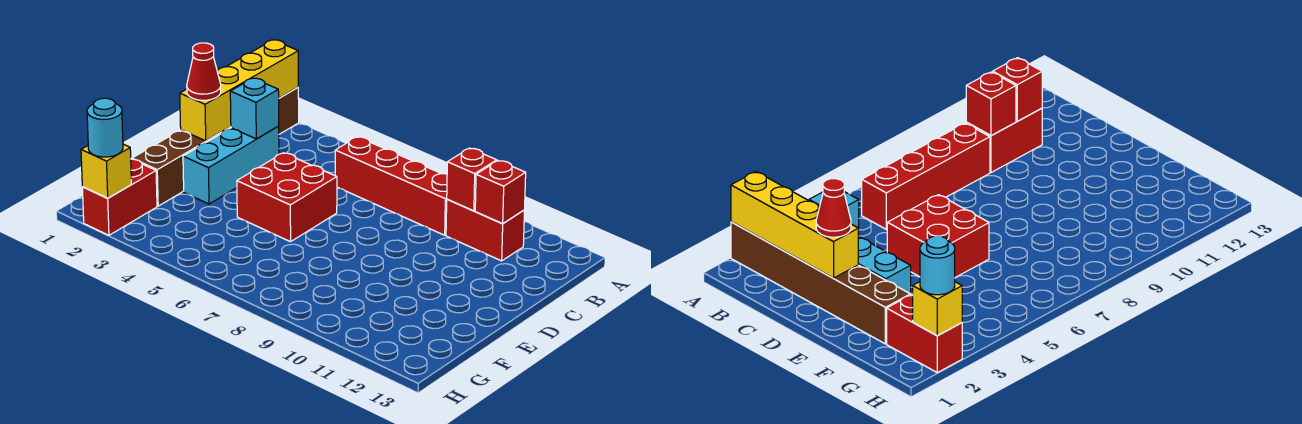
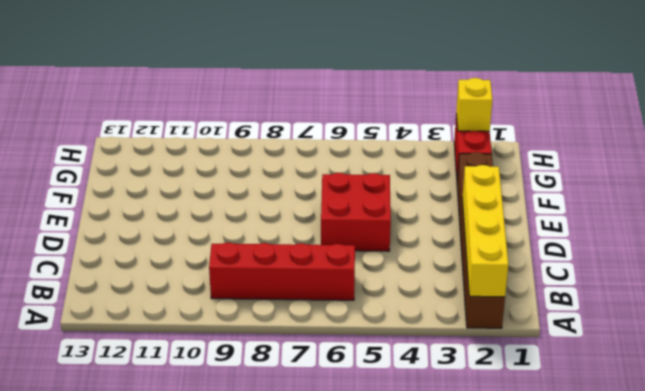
none -> red 1x2 brick [446,199,525,261]
none -> cyan 1x3 brick [183,126,279,204]
none -> red 1x1 brick [447,148,497,211]

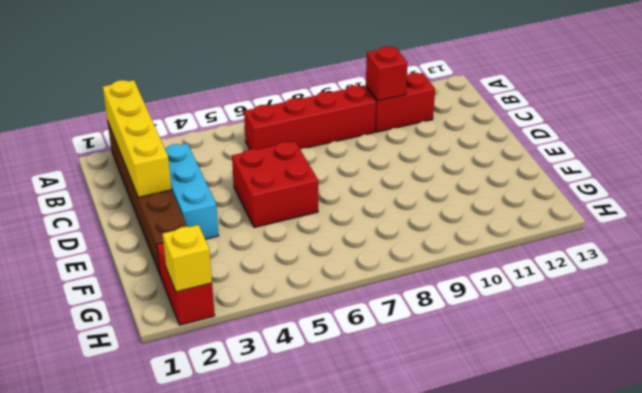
none -> red 1x1 brick [475,161,526,223]
none -> cyan 1x1 brick [230,78,279,139]
none -> red 1x1 cone [187,43,221,100]

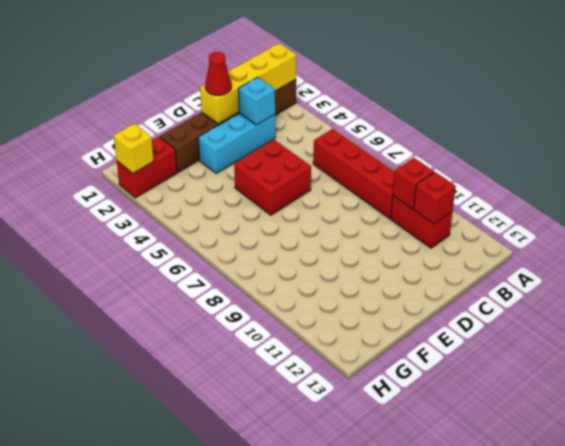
none -> cyan 1x1 round brick [87,98,123,157]

